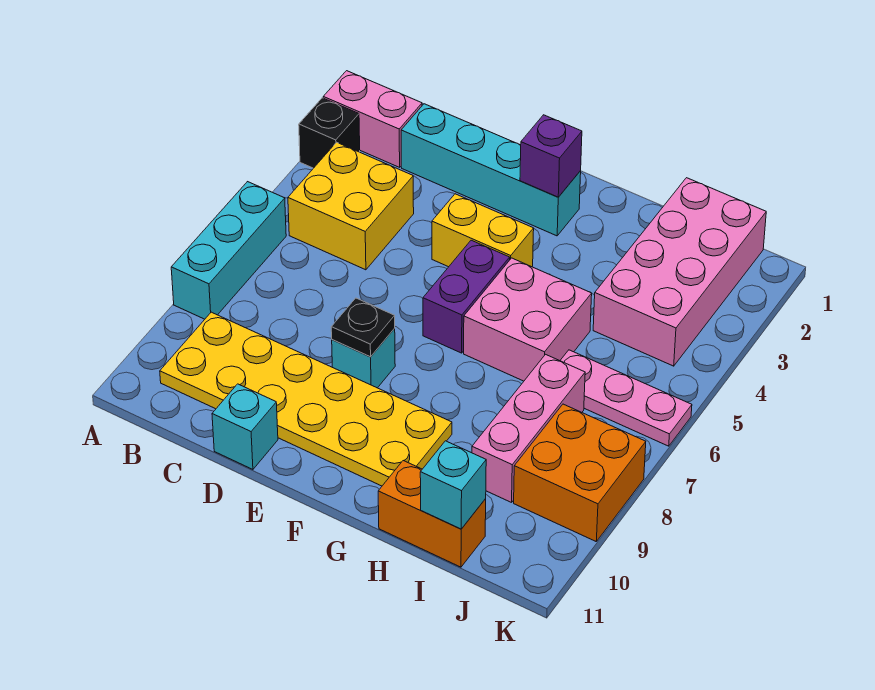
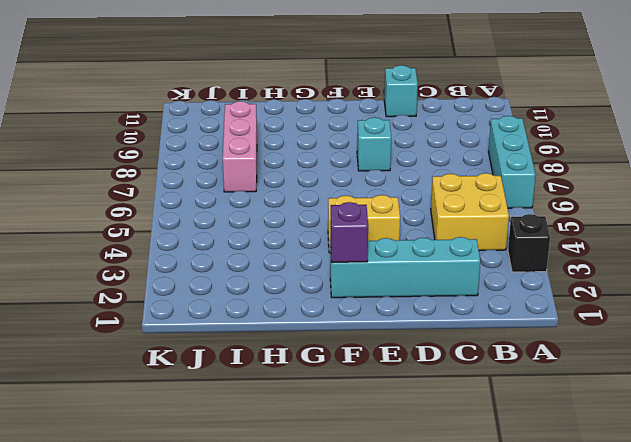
none -> pink 1x2 brick [323,71,422,167]
none -> yellow 2x6 plate [160,312,452,486]
none -> purple 1x2 brick [423,240,510,353]

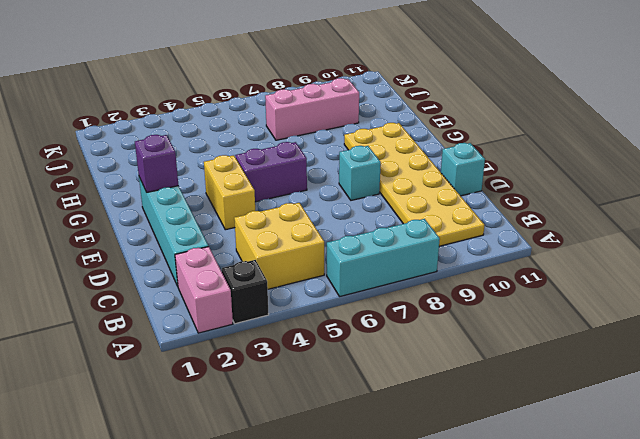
none -> pink 2x2 brick [464,258,592,381]
none -> orange 1x2 brick [378,461,486,567]
none -> pink 2x4 brick [593,178,766,366]

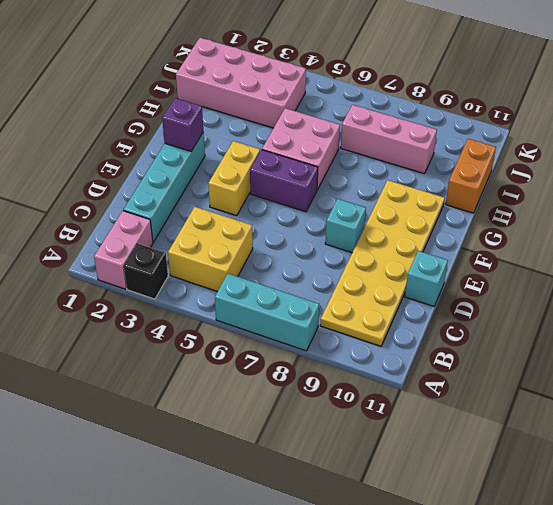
none -> pink 1x3 plate [560,350,692,446]
none -> orange 2x2 brick [514,404,646,541]
none -> black 1x1 plate [331,298,395,357]

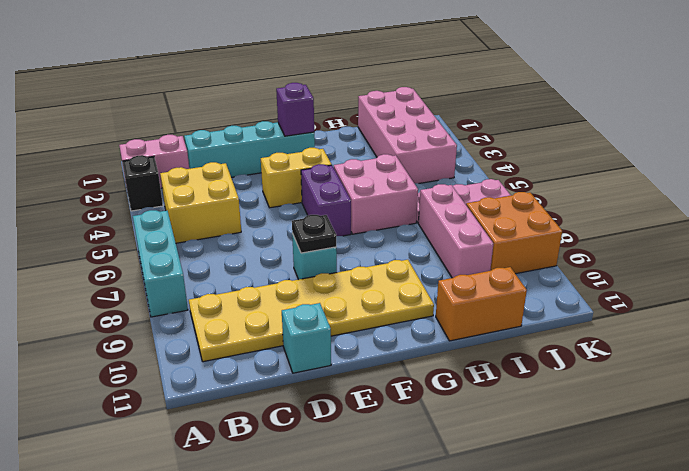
none -> cyan 1x1 brick [420,441,486,529]

